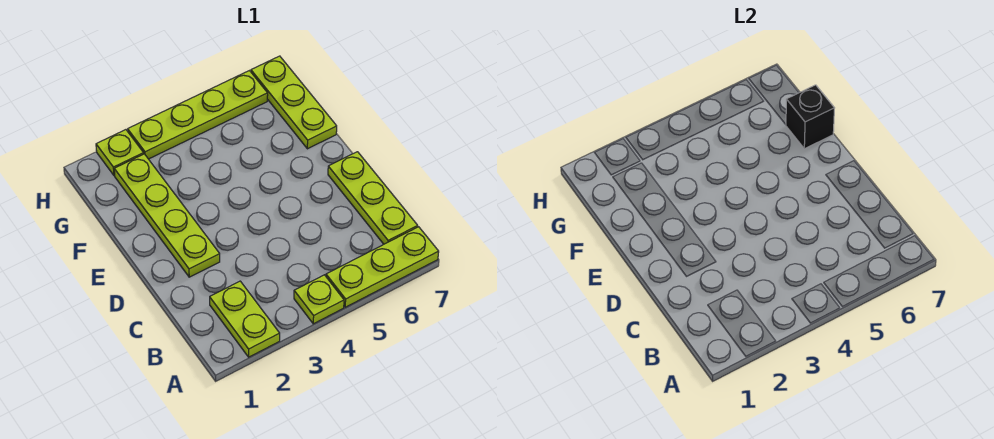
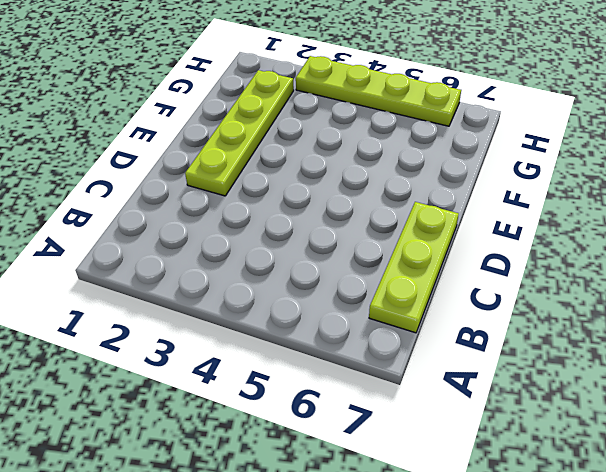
none -> lime 1x2 plate [210,281,280,357]
none -> lime 1x1 plate [294,275,344,324]

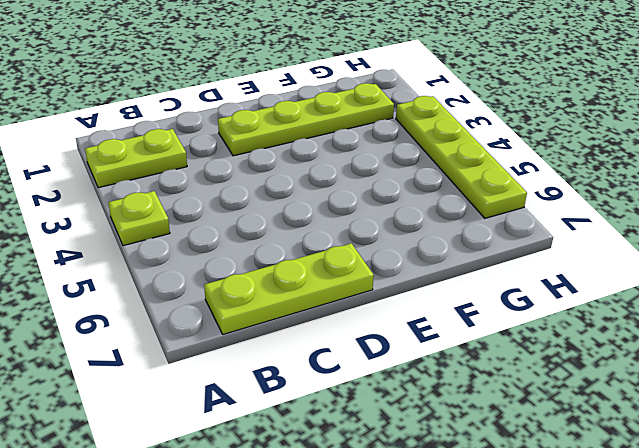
none -> lime 1x3 plate [326,227,439,307]
none -> lime 1x3 plate [251,56,337,149]

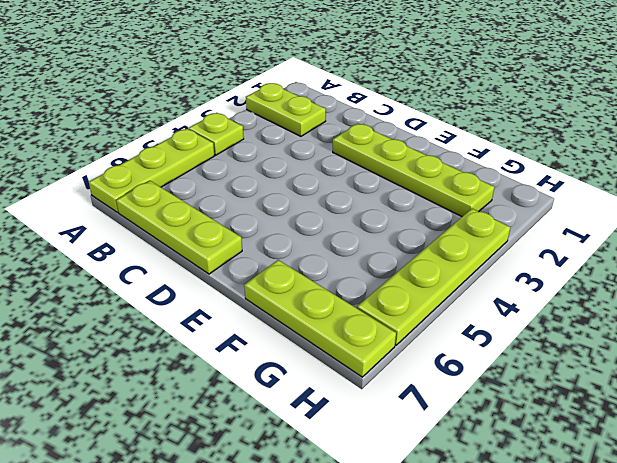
none -> lime 1x1 plate [96,130,144,176]
none -> black 1x1 brick [786,85,834,149]

